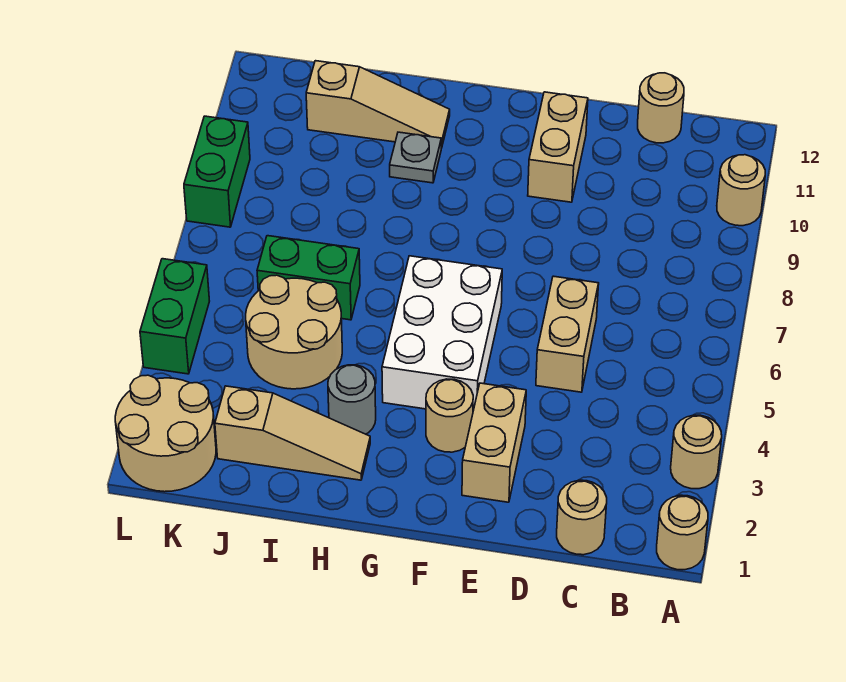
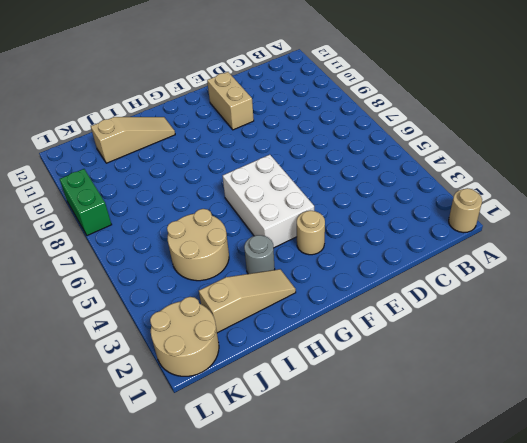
none -> tan 1x1 round brick [671,415,722,489]
none -> tan 1x1 round brick [717,155,765,226]
none -> tan 1x1 round brick [557,480,607,555]

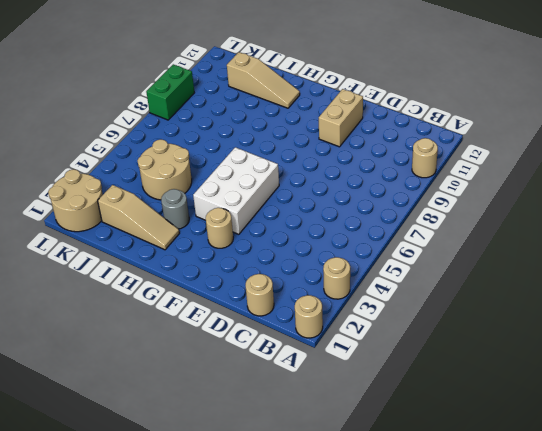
none -> tan 1x1 round brick [638,73,684,143]
none -> tan 1x2 brick [536,276,599,392]
none -> tan 1x2 brick [462,383,526,502]

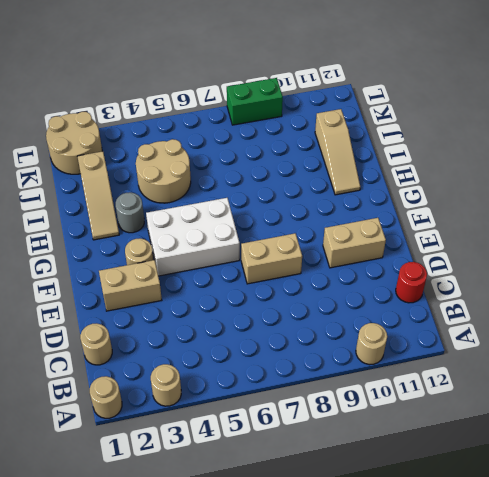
red 1x1 round brick [396,262,427,303] -> tan 1x1 round brick [638,73,684,143]
tan 1x2 brick [241,233,302,284] -> tan 1x2 brick moved to [536,276,599,392]
none -> grey 1x1 plate [390,132,441,183]
none -> green 1x2 brick [257,236,360,320]
none -> green 1x2 brick [140,259,209,374]

